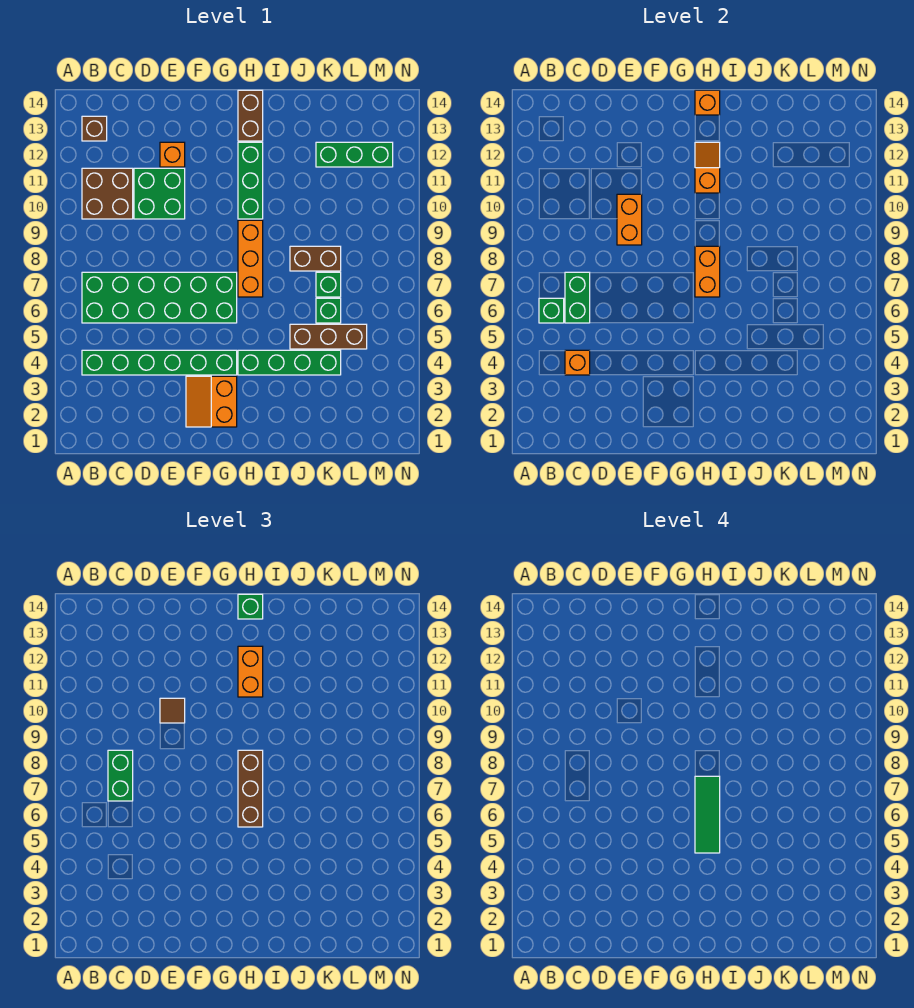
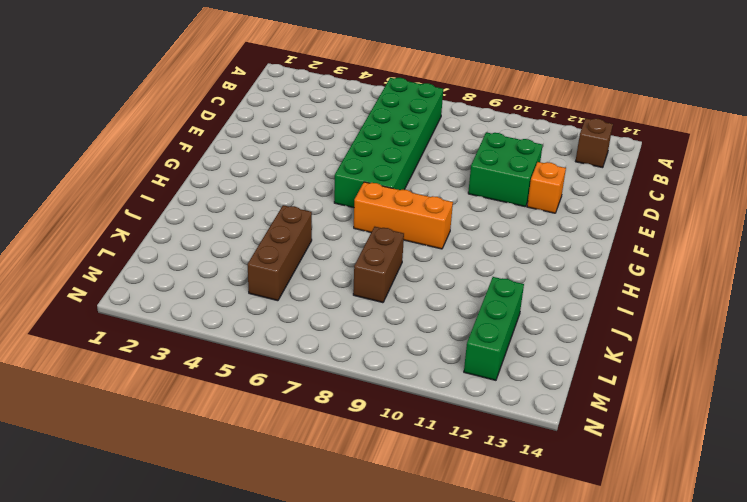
none -> green 1x6 brick [82,350,237,375]
none -> brown 2x2 brick [82,168,133,219]
none -> orange 2x2 slope [186,376,237,427]

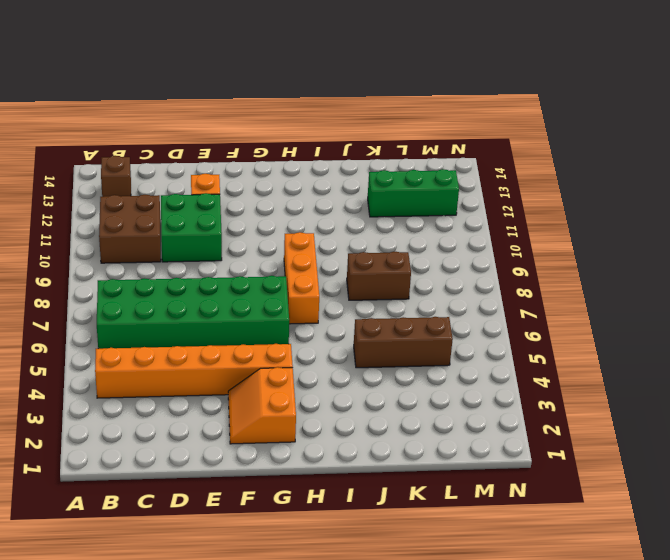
orange 1x6 brick [95,344,293,398] -> green 1x6 brick [82,350,237,375]
none -> green 1x4 brick [238,350,341,375]
none -> green 1x3 brick [238,142,263,219]
none -> brown 1x2 brick [238,90,263,141]

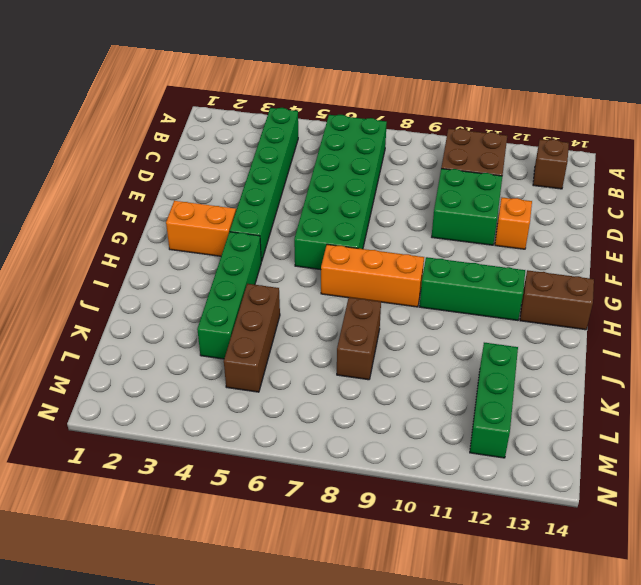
none -> green 1x1 brick [316,298,341,323]
none -> green 1x1 brick [316,272,341,297]
none -> green 1x1 brick [539,298,564,323]

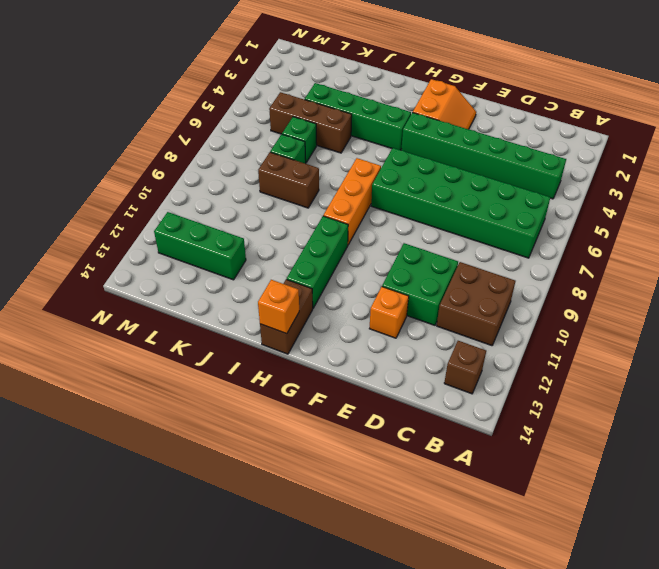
none -> green 1x1 brick [539,298,564,323]
none -> orange 1x1 brick [565,350,590,375]
none -> green 1x2 brick [565,272,590,323]

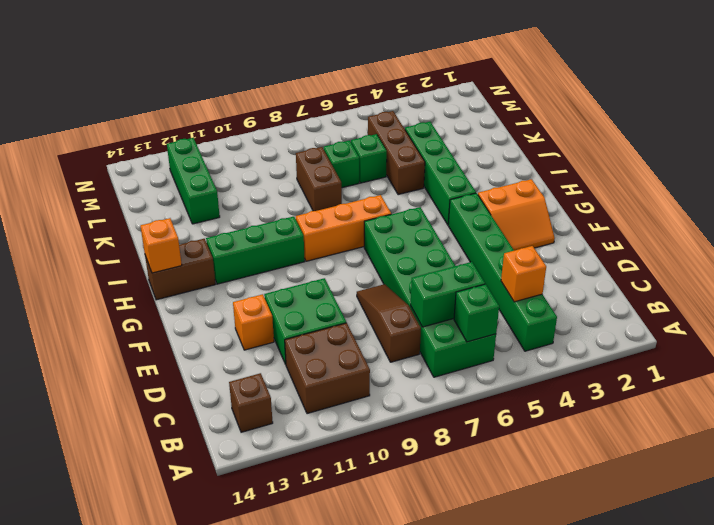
brown 1x3 slope [357,284,421,362] -> none
none -> orange 1x2 brick [617,194,642,245]
none -> orange 1x2 brick [695,246,720,297]
none -> orange 1x2 slope [695,142,720,193]

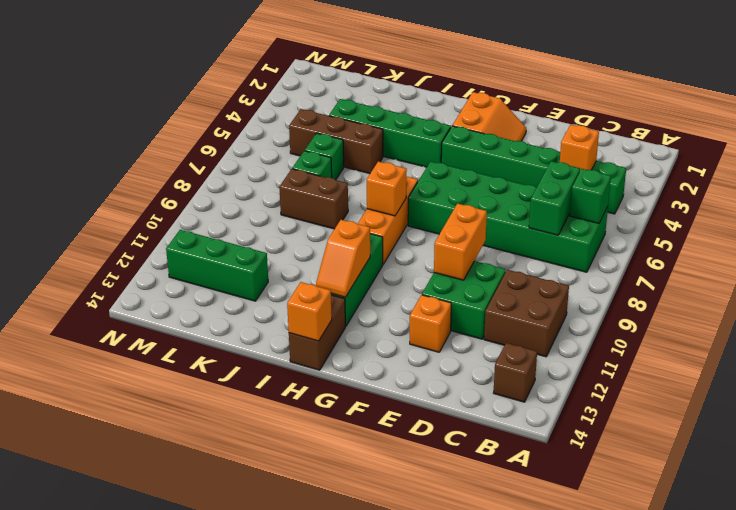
orange 1x1 brick [367,161,407,216] -> orange 1x2 brick [695,246,720,297]
none -> green 1x2 brick [108,750,133,801]
none -> brown 1x1 tile [160,698,185,723]
none -> brown 1x3 brick [238,750,263,827]

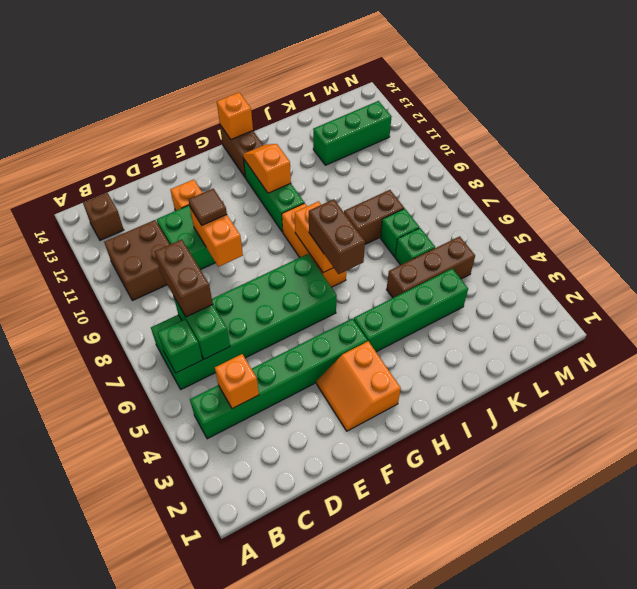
brown 1x2 brick [155,240,213,317] -> green 1x2 brick [108,750,133,801]
brown 1x2 brick [309,199,365,274] -> brown 1x3 brick [238,750,263,827]
none -> orange 1x2 brick [238,646,263,697]
none -> green 1x1 brick [238,594,263,619]
none -> green 1x3 tile [695,776,720,853]

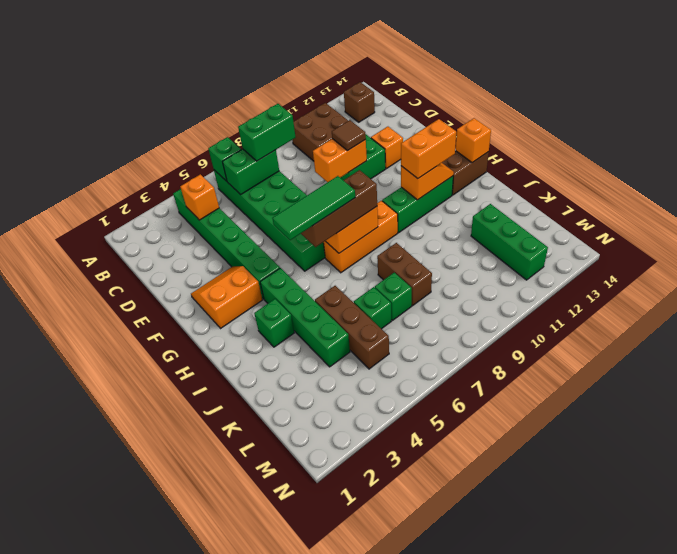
green 1x1 brick [254,299,294,347] -> green 1x1 brick moved to [238,594,263,619]

